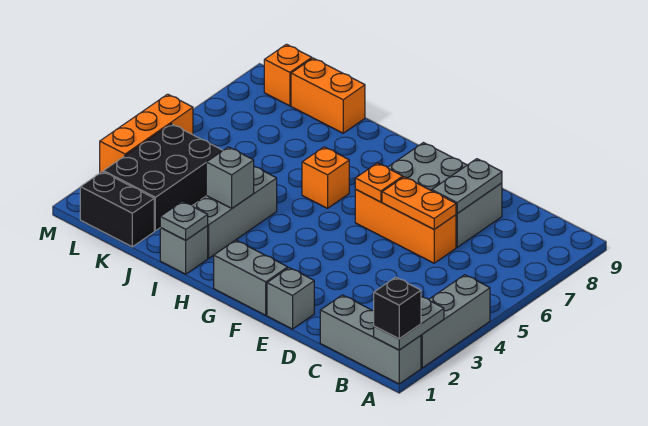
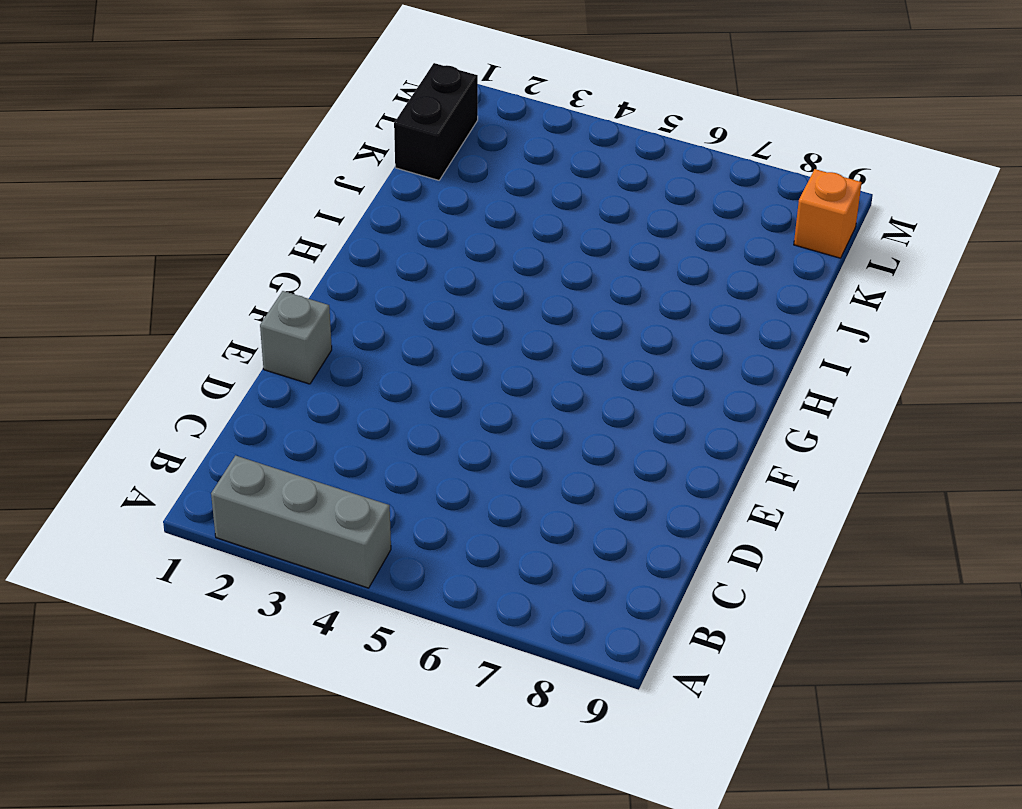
none -> grey 1x3 brick [320,295,421,384]
none -> orange 1x3 brick [355,190,456,263]
none -> grey 2x3 brick [387,143,502,247]

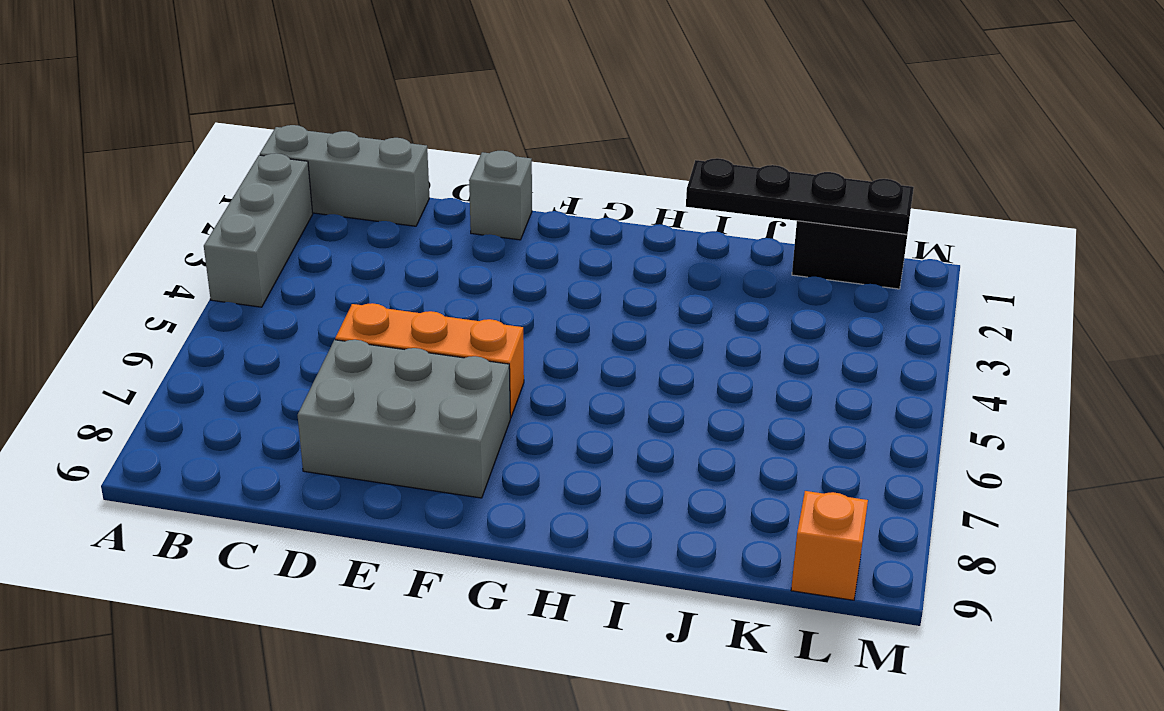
black 1x4 plate [686,158,914,234] -> grey 1x1 plate [160,201,208,240]
none -> grey 1x2 brick [214,240,288,315]
none -> orange 1x1 brick [302,147,349,208]
none -> grey 1x1 brick [160,226,208,274]

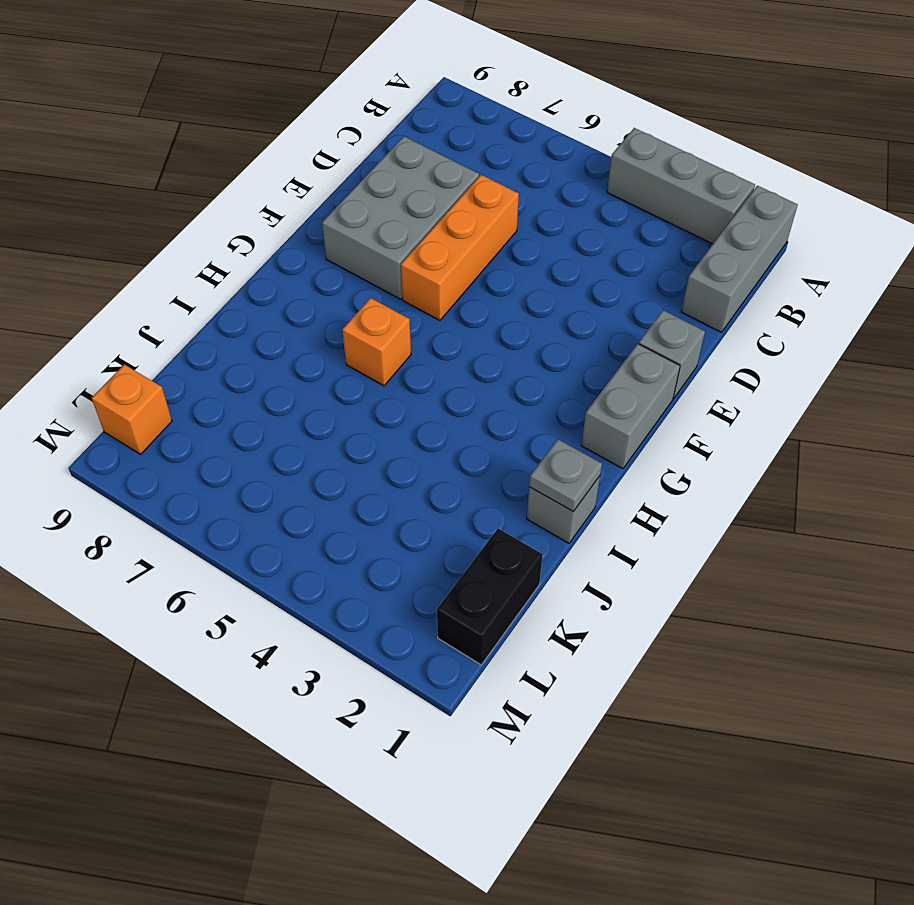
none -> grey 1x3 brick [193,167,277,258]
none -> orange 1x2 brick [291,58,365,133]
none -> black 2x3 brick [103,124,223,231]

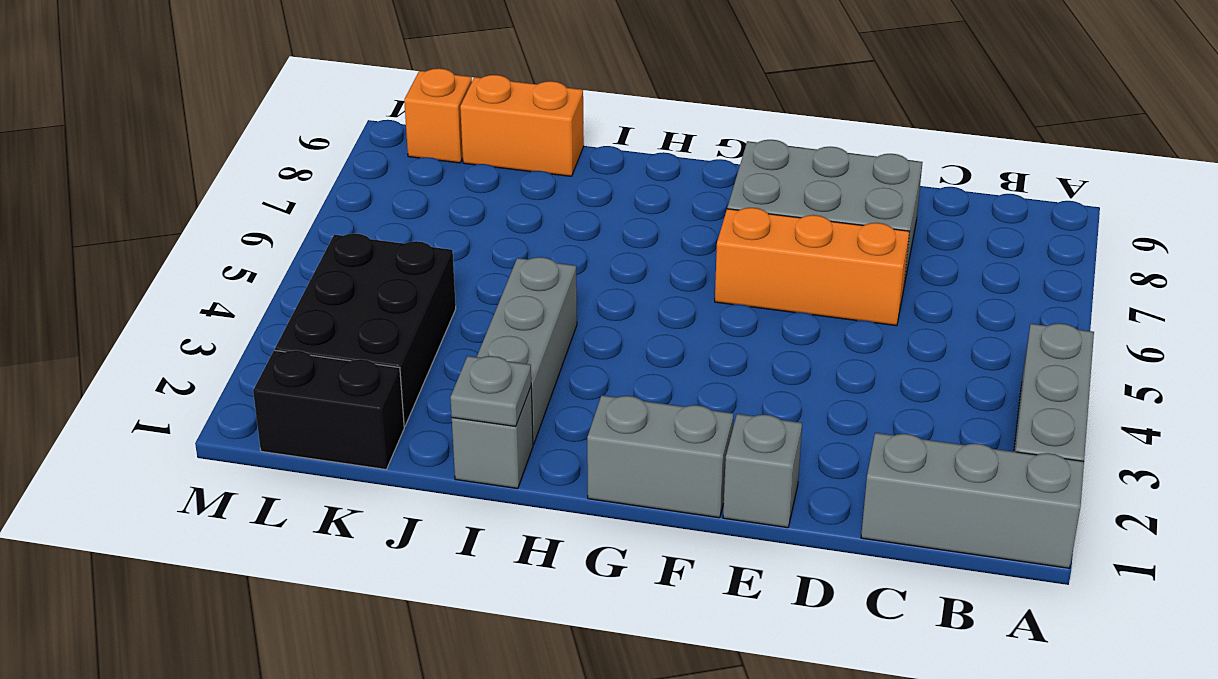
none -> orange 1x1 brick [302,147,349,208]
none -> orange 1x3 brick [100,94,193,173]
none -> grey 1x2 plate [374,297,444,350]

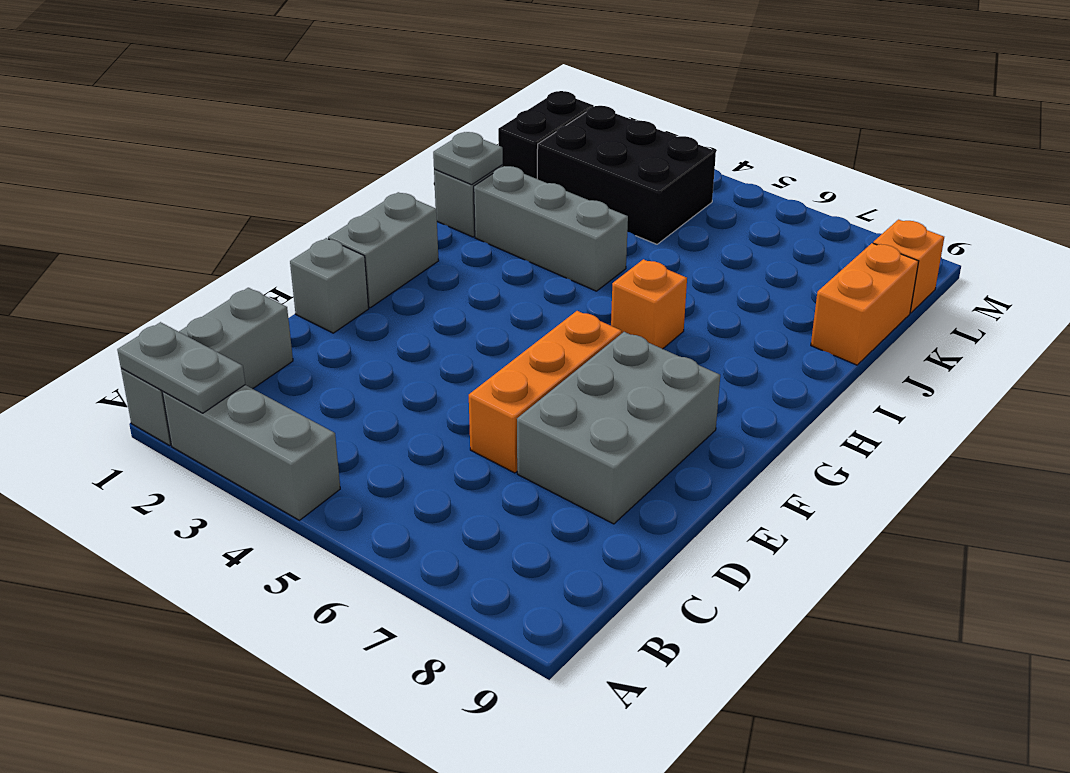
none -> orange 1x3 brick [100,94,193,173]
none -> orange 1x2 plate [382,177,456,229]
none -> grey 1x2 plate [432,159,502,213]

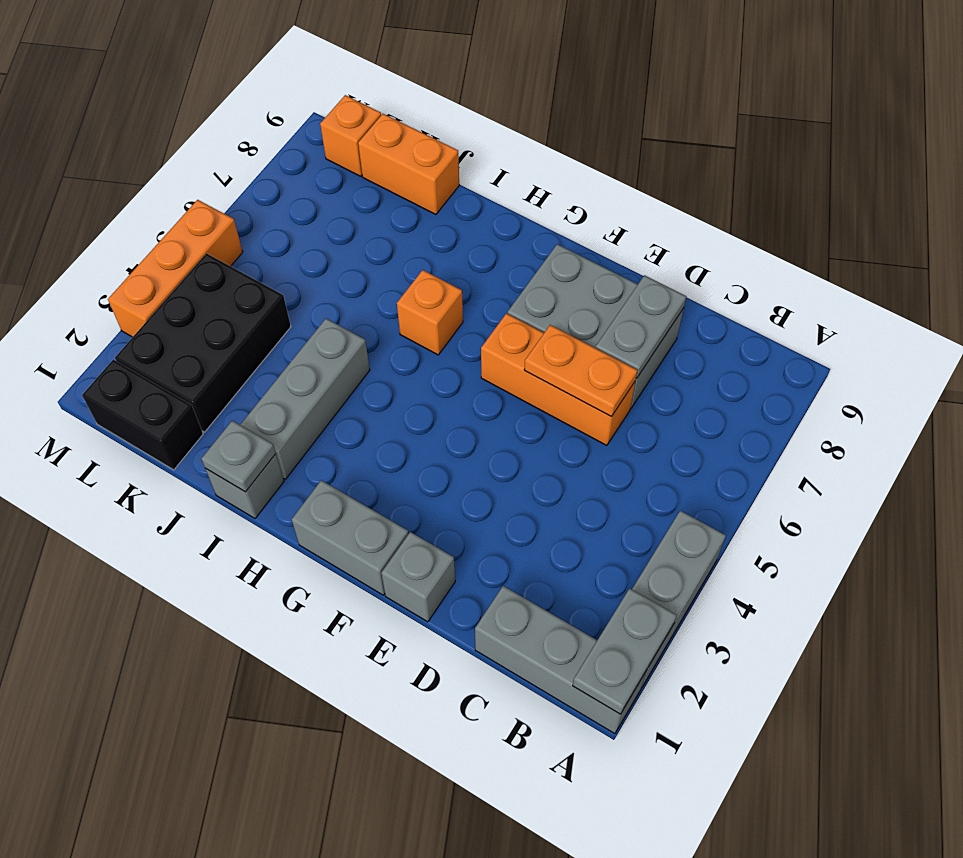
none -> orange 1x1 plate [355,163,403,202]
none -> grey 1x1 brick [206,147,254,208]
none -> black 1x1 brick [374,277,421,339]

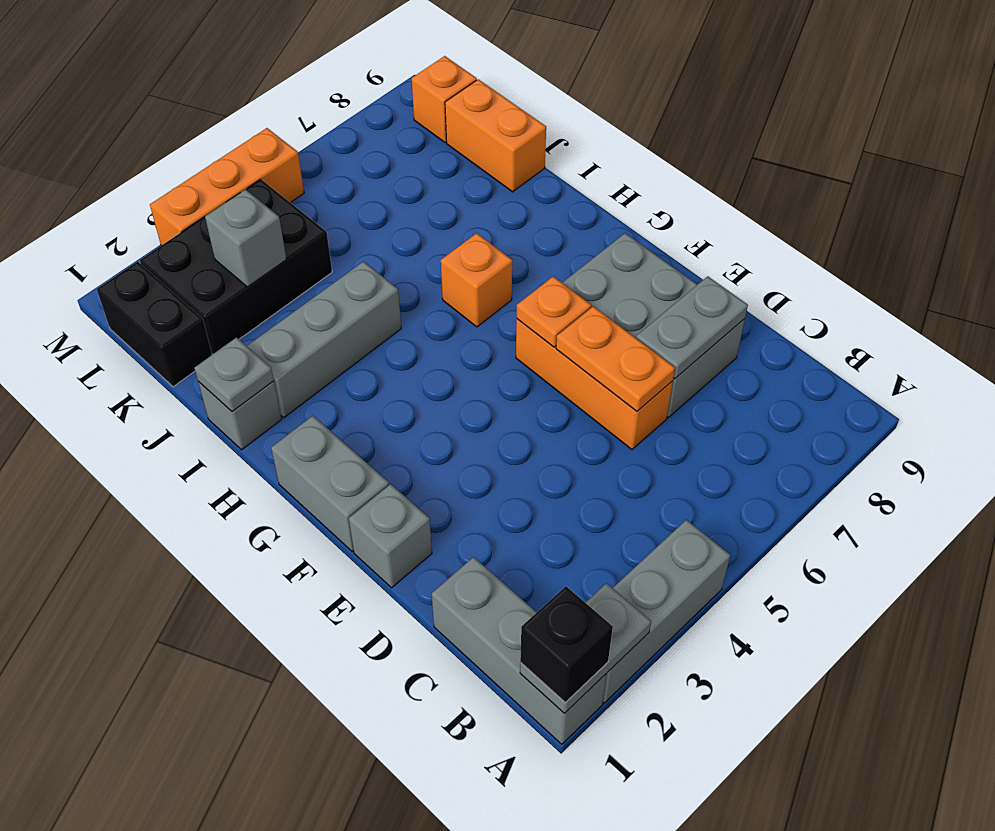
grey 1x1 brick [205,189,287,287] -> grey 1x1 brick moved to [206,147,254,208]

